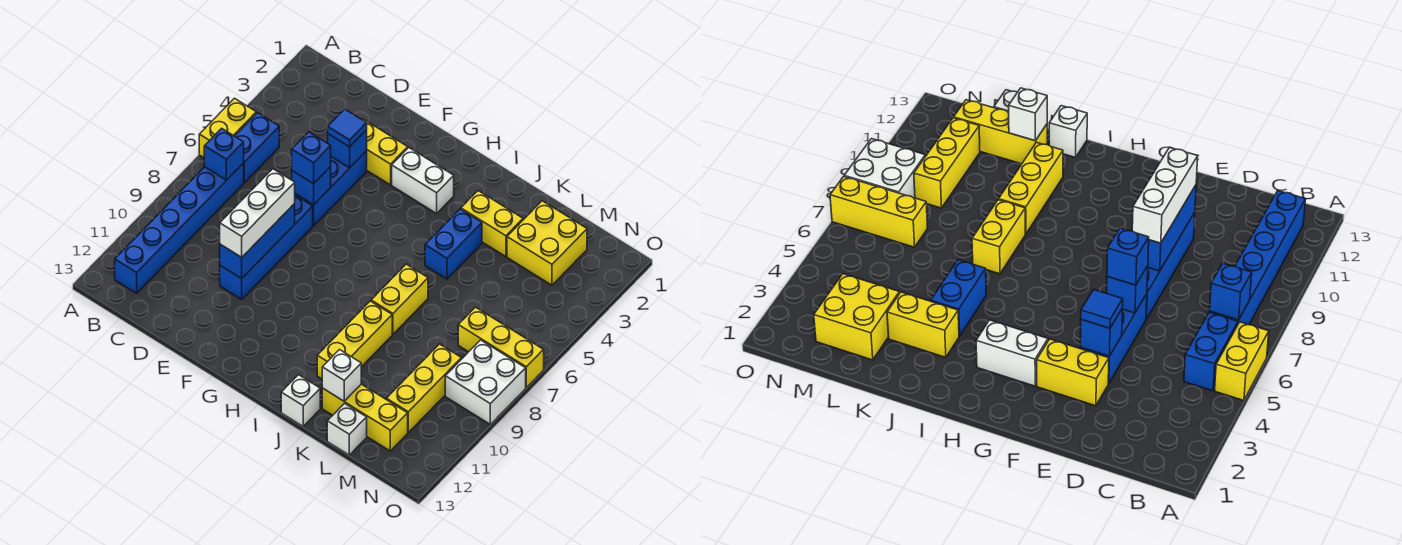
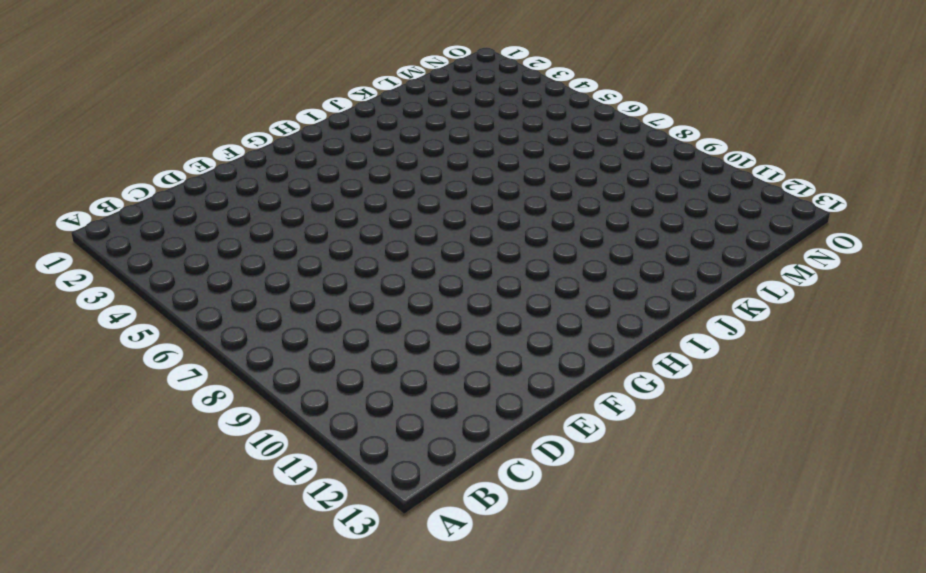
none -> yellow 1x2 brick [199,98,256,158]
none -> blue 1x2 brick [235,113,279,183]
none -> blue 1x6 brick [115,163,244,293]

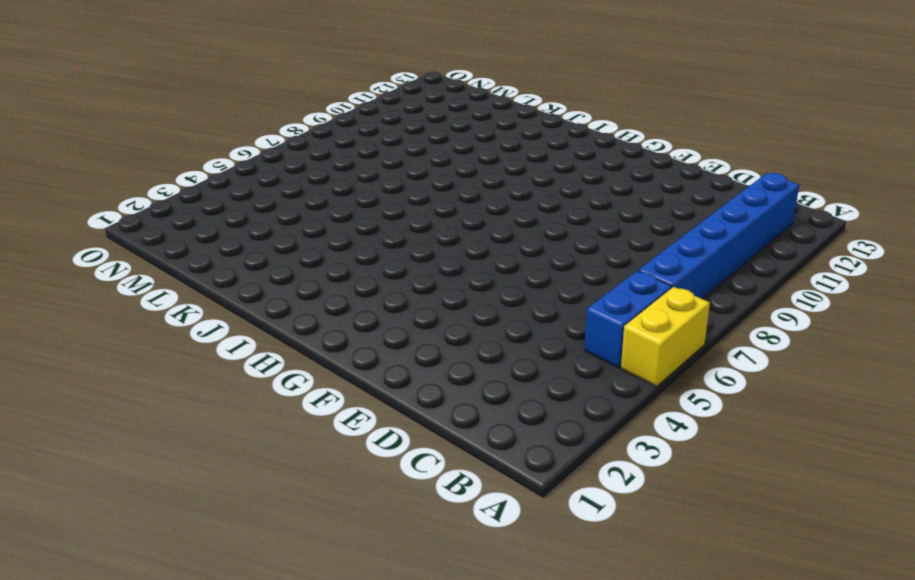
none -> yellow 1x2 brick [362,119,408,185]
none -> blue 1x3 brick [295,151,367,226]
none -> blue 1x4 brick [220,195,313,299]

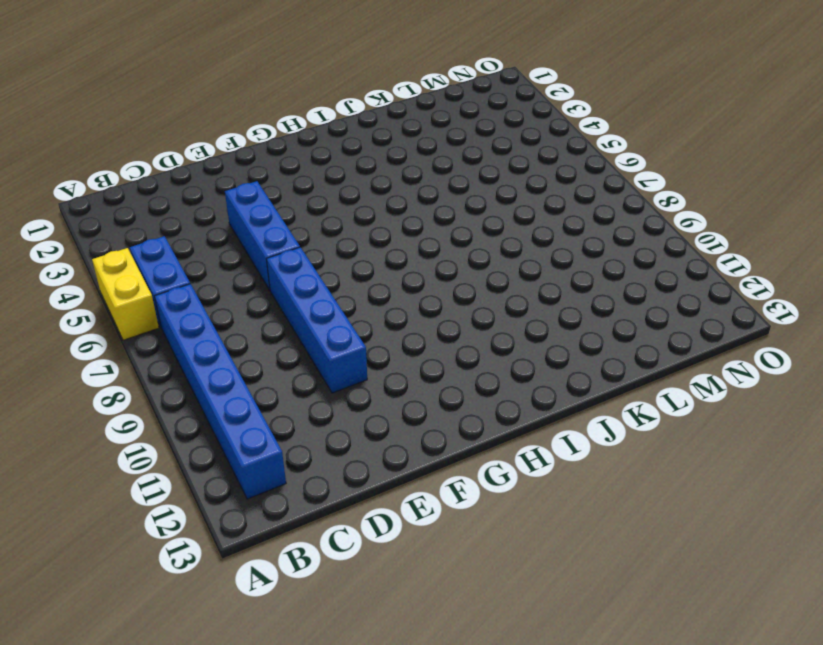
none -> yellow 1x2 brick [362,119,408,185]
none -> white 1x2 brick [392,148,454,213]
none -> yellow 1x2 brick [461,191,523,257]

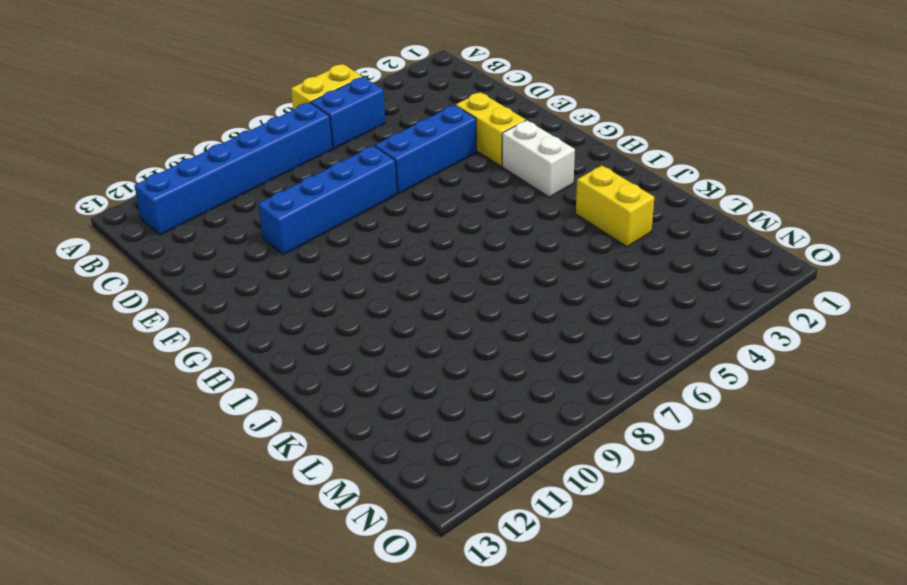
none -> blue 1x2 brick [425,209,482,279]
none -> yellow 1x2 brick [371,264,428,334]
none -> yellow 1x3 brick [317,301,392,379]

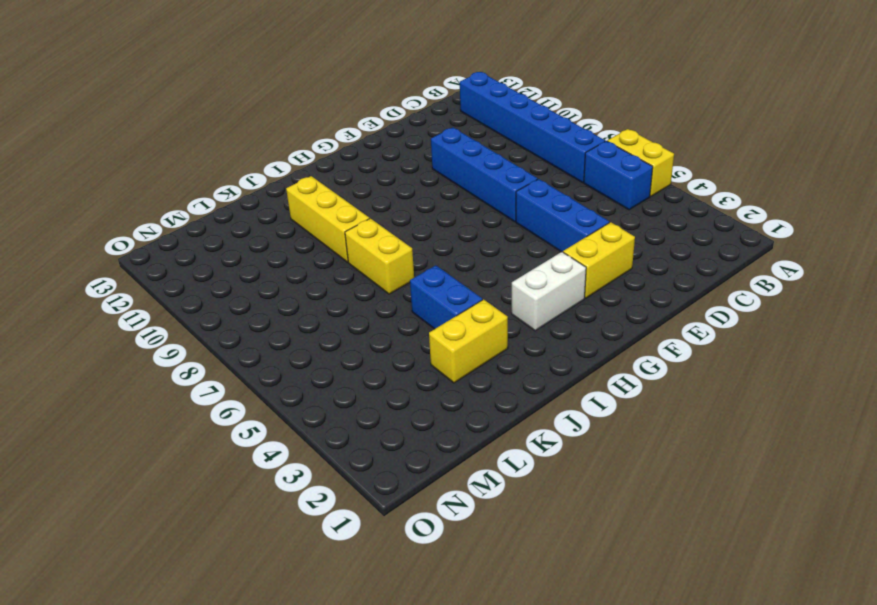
none -> white 1x1 brick [281,375,320,426]
none -> yellow 1x3 brick [322,384,408,451]
none -> yellow 2x2 brick [507,201,587,285]

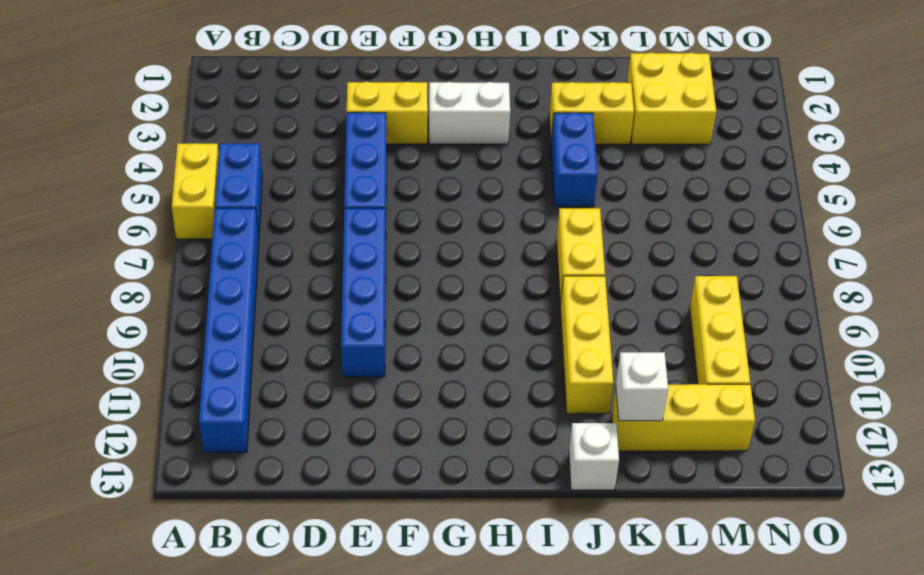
none -> white 1x1 brick [327,403,367,455]
none -> yellow 1x3 brick [458,307,544,387]
none -> white 2x2 brick [445,340,526,424]

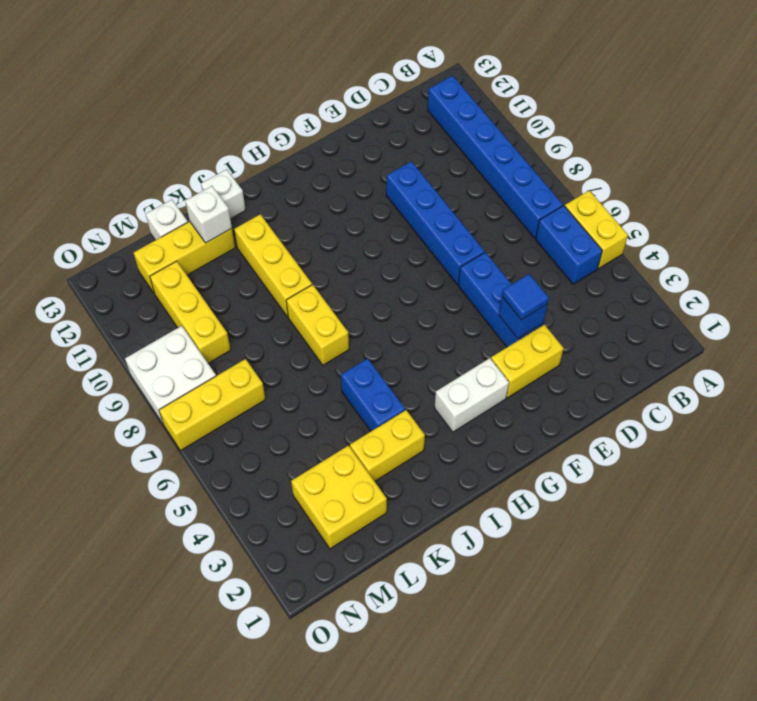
none -> blue 1x1 brick [204,128,244,180]
none -> blue 1x1 brick [292,167,331,205]
none -> blue 1x3 brick [220,204,295,278]

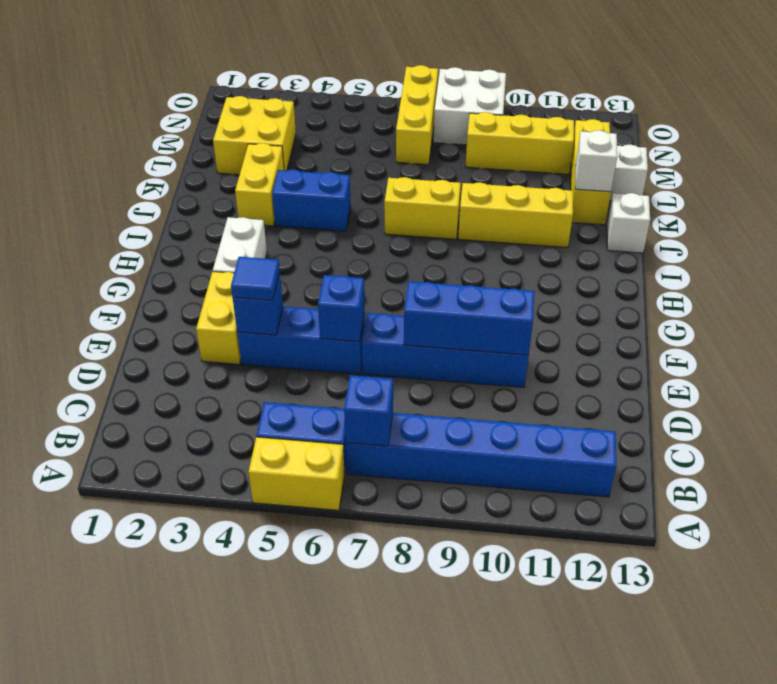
none -> blue 1x1 brick [292,132,331,184]
none -> white 1x3 brick [220,169,295,257]

